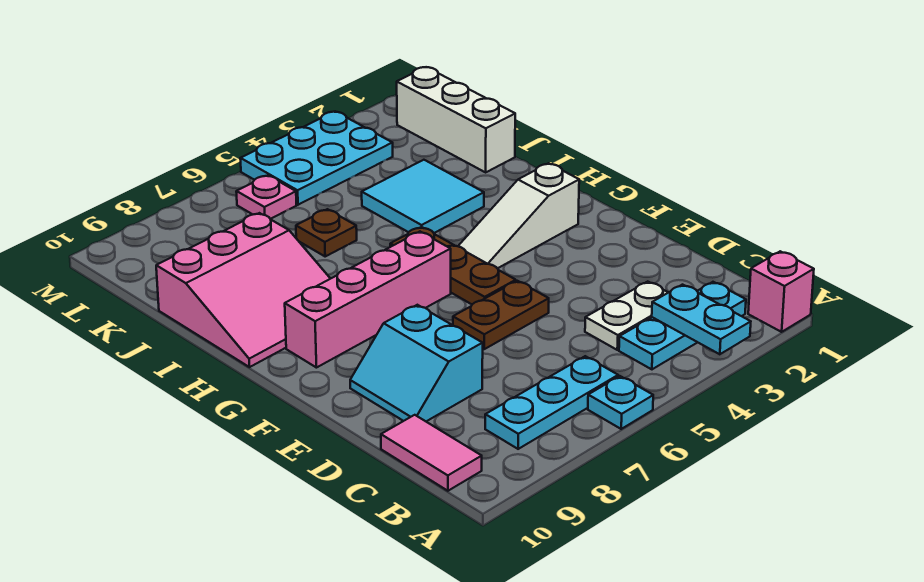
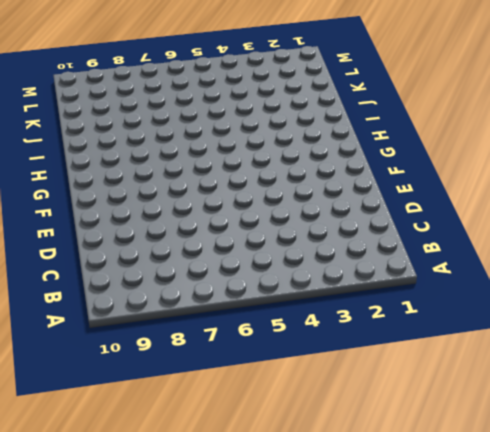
none -> pink 1x1 brick [748,251,814,332]
none -> cyan 1x1 plate [588,376,653,429]
none -> cyan 1x3 plate [619,282,746,369]

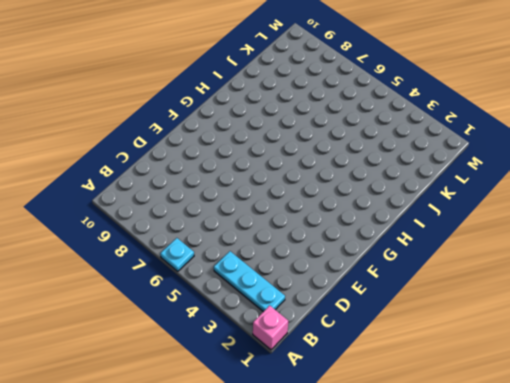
none -> cyan 1x3 plate [485,356,618,449]
none -> pink 1x2 tile [381,415,482,491]
none -> white 1x2 plate [585,282,668,350]

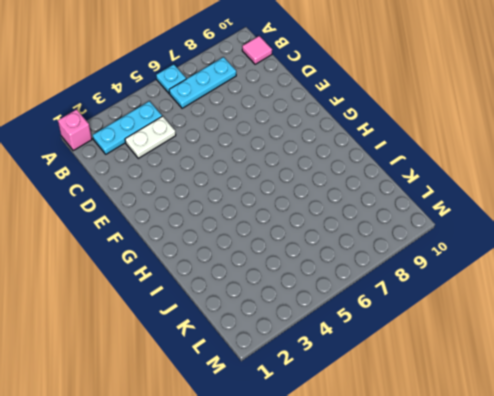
pink 1x1 tile [242,36,272,64] -> pink 1x2 tile [381,415,482,491]
none -> cyan 2x2 slope [350,305,483,421]
none -> brown 1x2 plate [453,281,549,349]
none -> brown 1x3 plate [390,227,516,304]

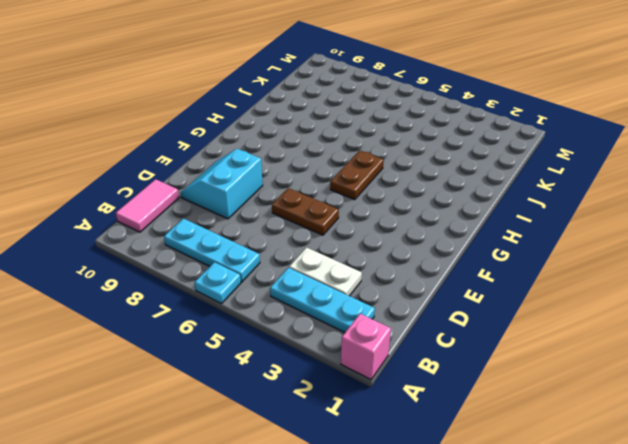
brown 1x2 plate [330,150,384,200] -> brown 1x3 plate [390,227,516,304]
none -> white 1x3 slope [458,163,579,268]
none -> pink 1x4 brick [285,232,451,368]
none -> pink 3x3 slope [156,213,330,367]

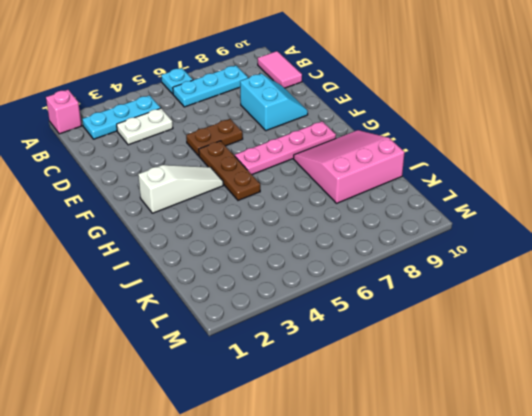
pink 1x4 plate [235,121,336,174] -> pink 1x4 brick [285,232,451,368]
none -> cyan 2x2 tile [362,160,484,233]
none -> white 1x3 brick [397,67,515,172]
none -> brown 1x1 plate [296,209,357,256]

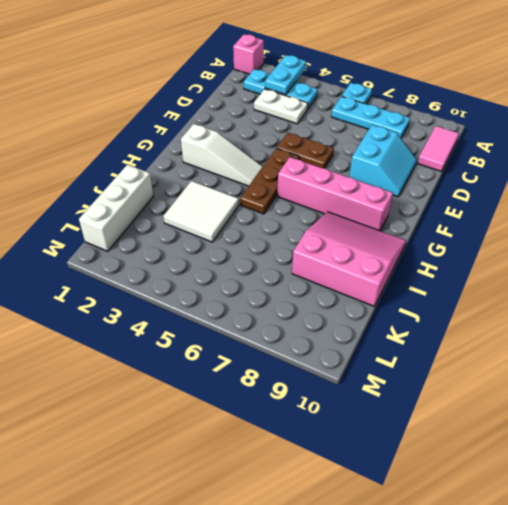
white 2x2 tile [163,181,239,242] -> cyan 2x2 tile [362,160,484,233]
none -> brown 1x1 plate [296,209,357,256]
none -> cyan 2x3 plate [240,111,393,205]
none -> pink 1x1 plate [236,175,296,219]

